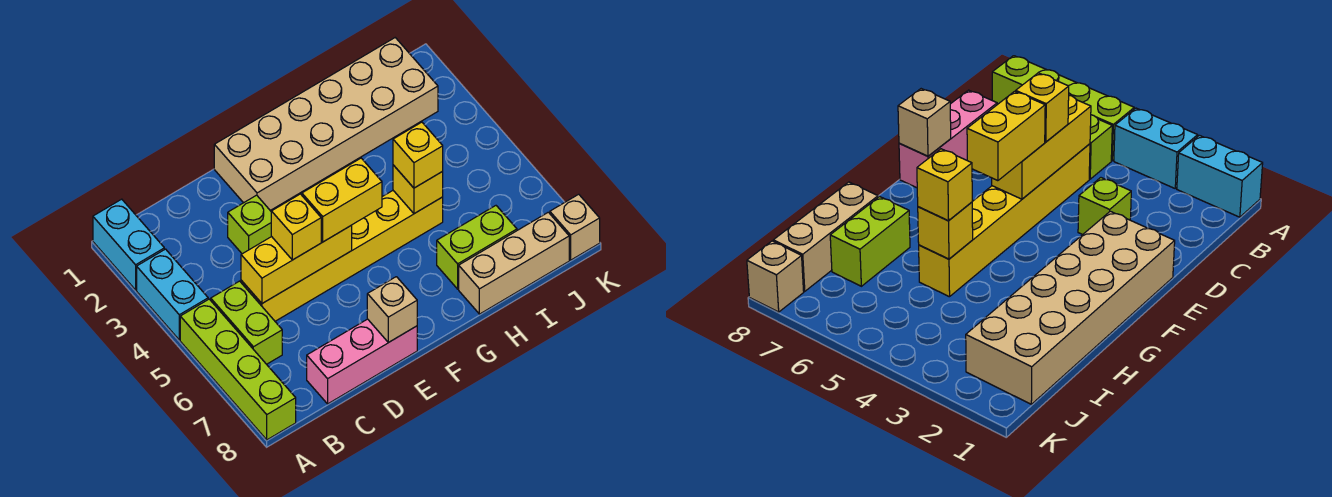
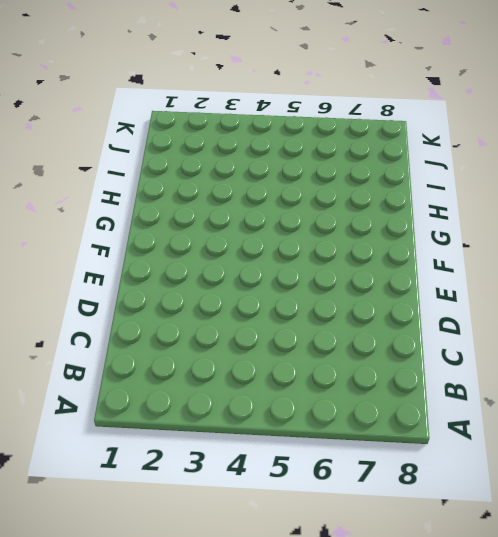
none -> cyan 1x2 brick [93,199,164,290]
none -> cyan 1x2 brick [137,249,208,340]
none -> lime 1x4 brick [180,299,296,440]

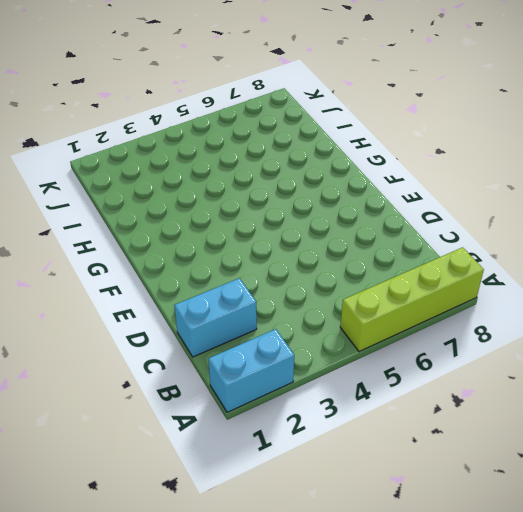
cyan 1x2 brick [175,278,257,357] -> cyan 1x2 brick moved to [137,249,208,340]
none -> lime 1x2 brick [211,281,282,364]
none -> yellow 1x6 brick [241,191,443,321]
none -> pink 1x3 brick [307,319,417,404]

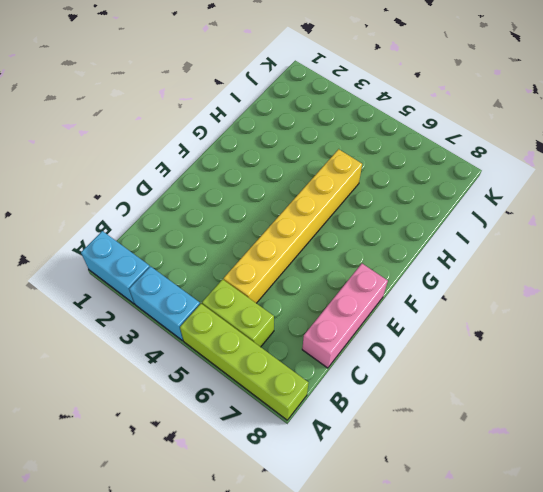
none -> lime 1x1 brick [228,195,272,254]
none -> tan 2x6 brick [214,38,438,210]
none -> lime 1x2 brick [437,206,517,289]

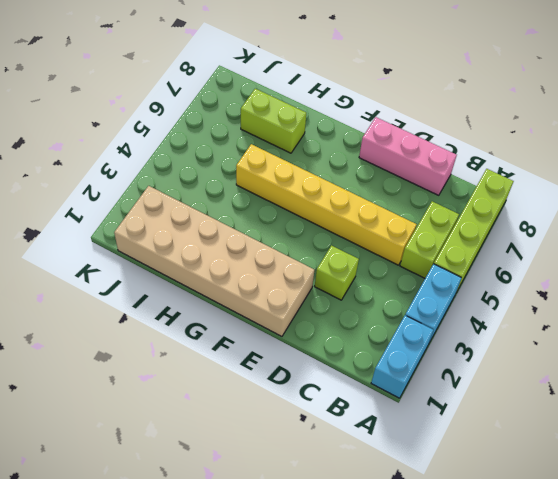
none -> tan 1x3 brick [459,212,569,314]
none -> tan 1x1 brick [550,194,600,260]
none -> yellow 1x3 brick [241,225,352,303]

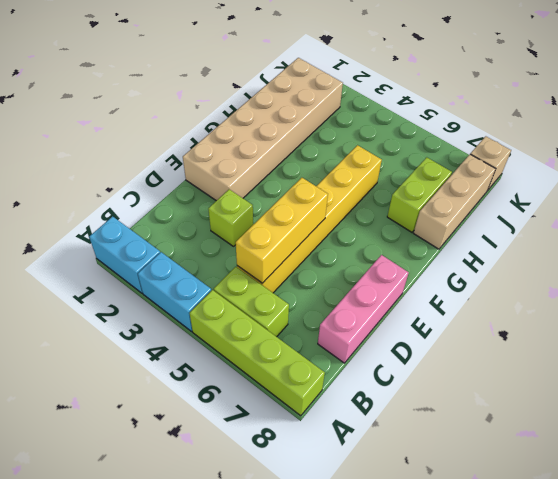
none -> tan 1x1 brick [367,277,417,343]
none -> yellow 1x1 brick [393,165,443,214]
none -> yellow 1x1 brick [271,194,321,260]

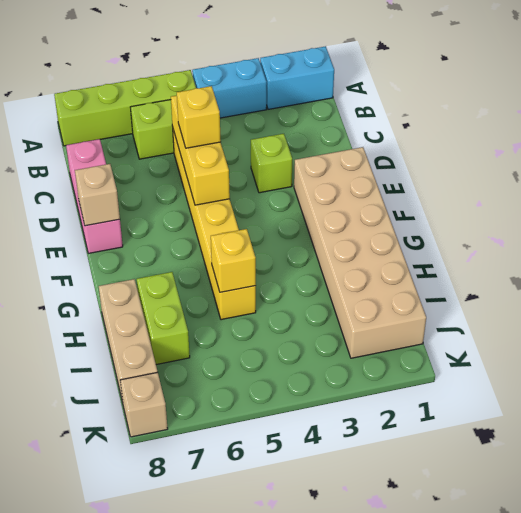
none -> yellow 1x2 brick [302,158,382,242]
none -> yellow 1x1 brick [393,122,443,188]

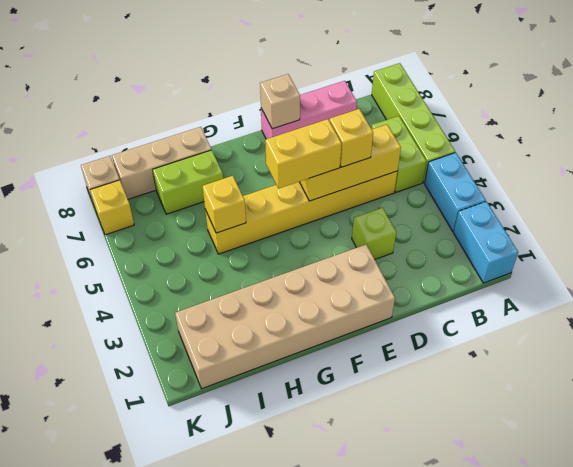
yellow 1x1 brick [90,180,134,235] -> yellow 1x1 brick moved to [393,122,443,188]

